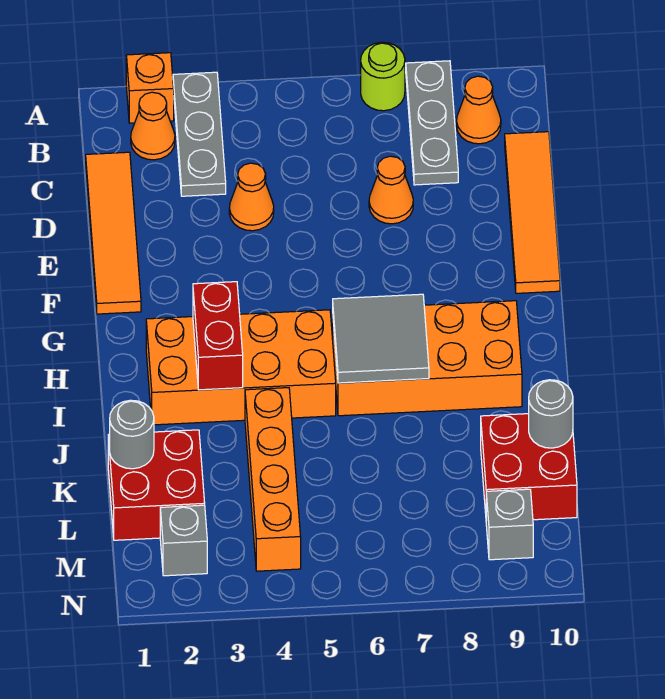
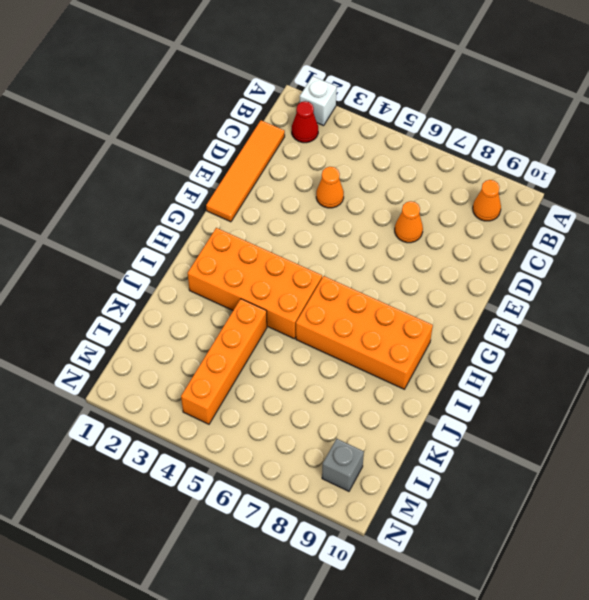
white 1x1 brick [300,76,337,126] -> orange 1x1 brick [126,53,174,123]
red 1x1 cone [292,101,318,143] -> orange 1x1 cone [131,92,175,160]
none -> grey 1x3 plate [173,72,226,196]
none -> lime 1x1 round brick [361,42,405,111]
none -> grey 1x3 plate [406,61,458,185]

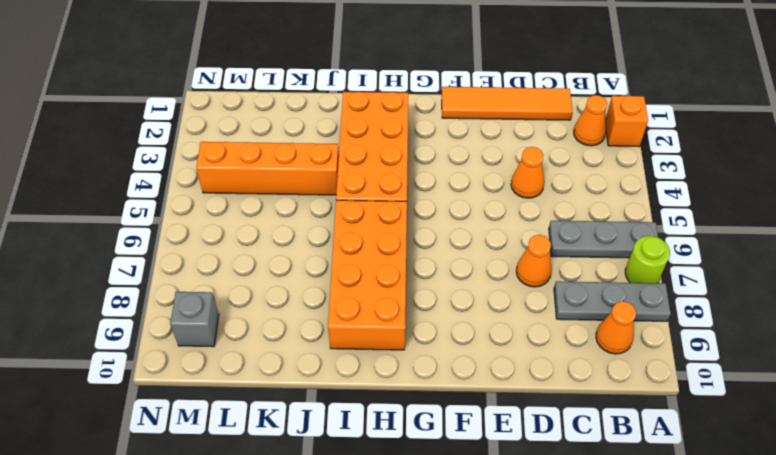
grey 1x3 plate [549,221,658,258] -> grey 1x3 plate moved to [173,72,226,196]
none -> orange 1x4 tile [505,132,560,293]
none -> red 2x2 brick [108,430,205,540]
none -> red 2x2 brick [481,414,577,520]

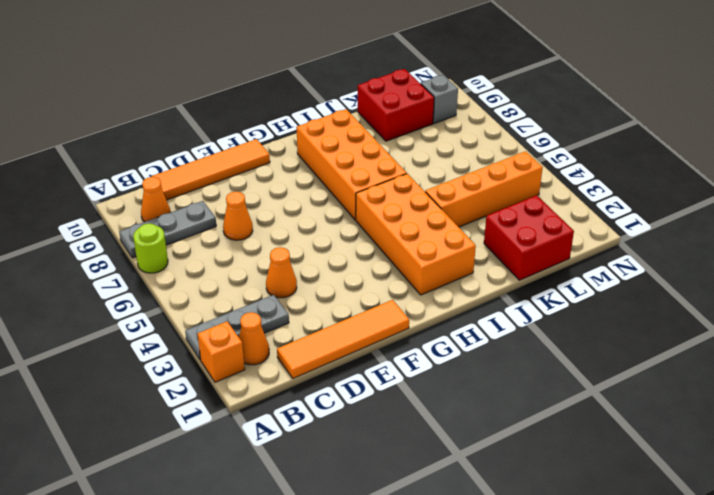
none -> grey 1x1 brick [160,505,207,576]
none -> red 1x2 brick [193,282,243,390]
none -> grey 2x2 tile [333,294,429,383]

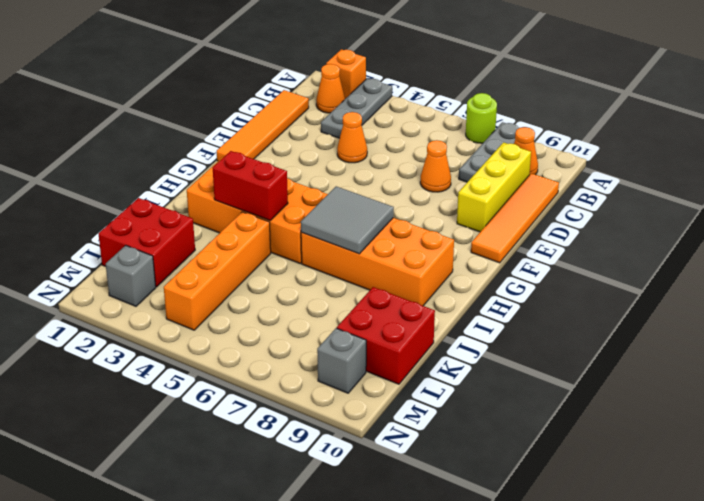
yellow 1x3 brick [457,142,531,232] -> none
red 1x2 brick [213,151,288,221] -> red 1x2 brick turned to [193,282,243,390]
none -> grey 1x1 round brick [110,400,154,469]
none -> grey 1x1 round brick [529,380,573,448]

